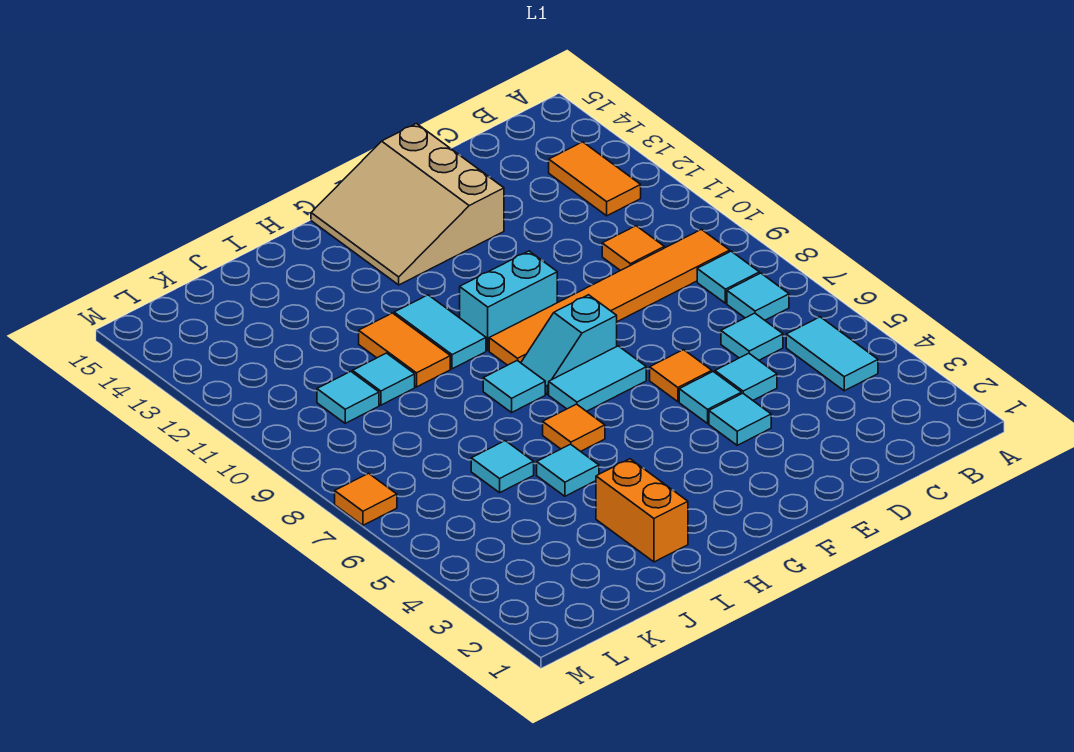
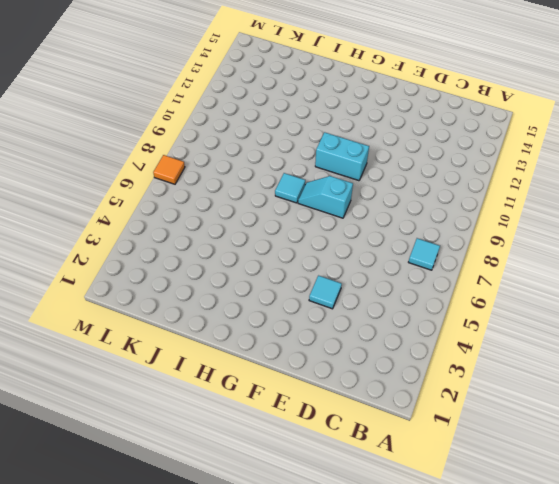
none -> cyan 1x2 tile [786,317,878,391]
none -> cyan 1x1 tile [697,251,759,303]
none -> orange 1x6 tile [489,229,730,365]

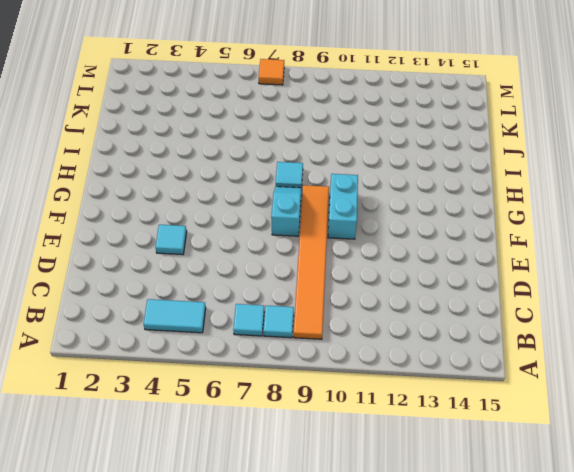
none -> orange 1x2 tile [549,142,641,216]
none -> cyan 1x1 tile [721,313,783,360]
none -> orange 1x1 tile [602,226,664,271]

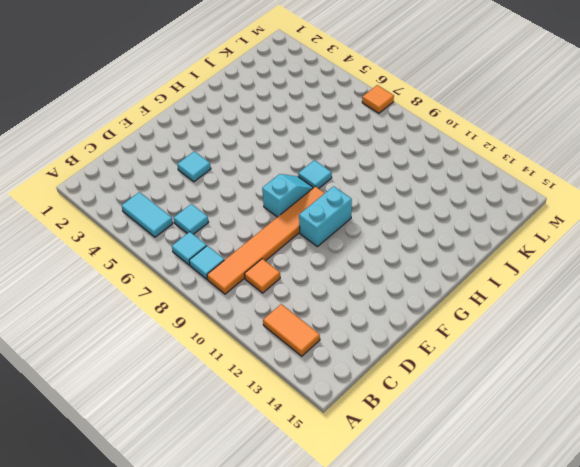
none -> cyan 1x1 tile [715,353,777,400]
none -> cyan 1x1 tile [679,372,741,423]
none -> orange 1x1 tile [650,350,712,402]

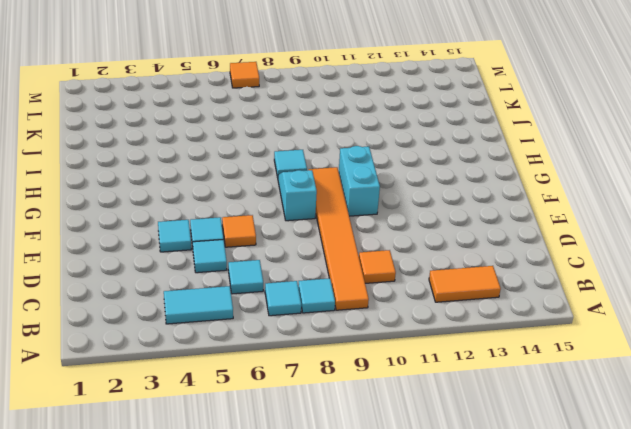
none -> tan 3x3 slope [311,123,504,285]
none -> cyan 1x2 tile [549,346,646,411]
none -> orange 1x1 tile [543,404,605,451]

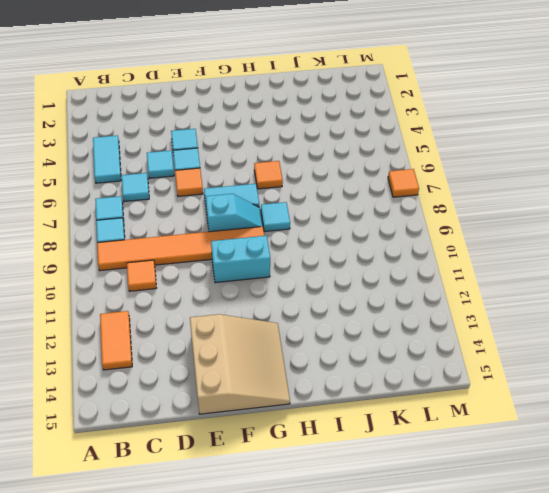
none -> cyan 1x2 tile [394,295,486,369]
none -> orange 1x2 brick [596,459,688,562]
none -> cyan 1x1 tile [537,444,599,496]

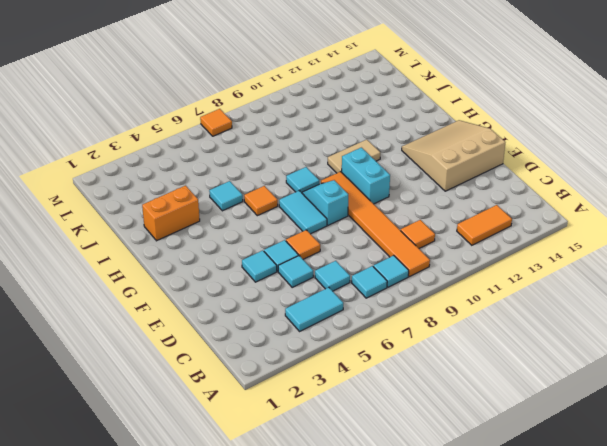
tan 1x2 tile [328,140,380,173] -> cyan 1x2 tile [394,295,486,369]
none -> orange 1x2 tile [359,313,450,387]
none -> cyan 1x1 tile [471,441,534,493]
none -> cyan 1x1 tile [353,353,415,405]

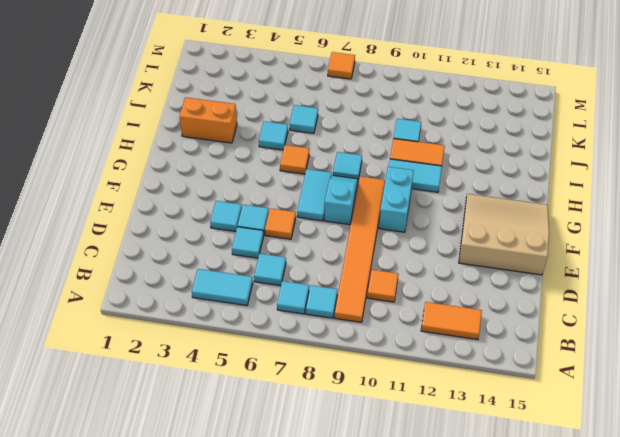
none -> cyan 1x1 tile [317,371,379,423]

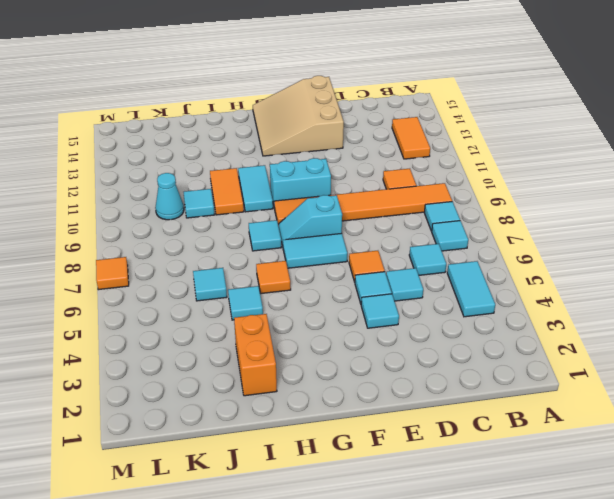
cyan 1x1 cone [155,173,184,220] -> cyan 1x1 tile [317,371,379,423]

